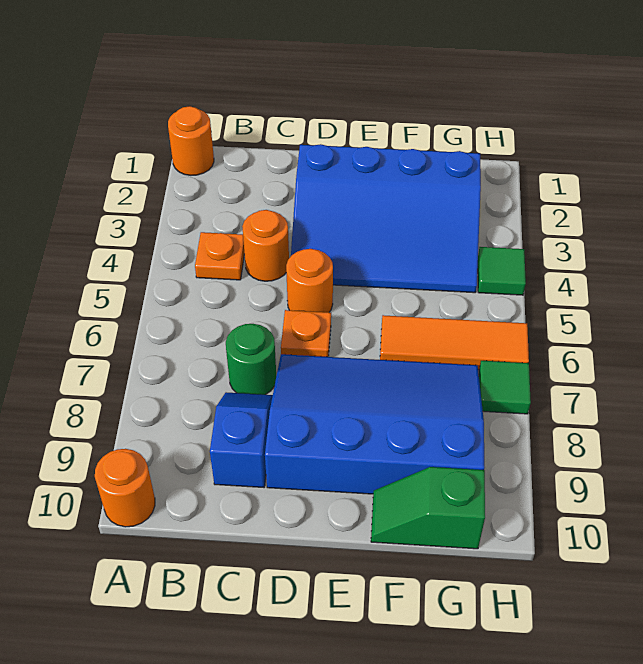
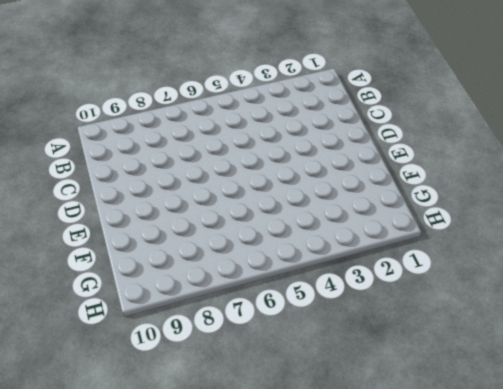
none -> orange 1x1 round brick [168,106,214,175]
none -> orange 1x1 round brick [95,449,155,527]
none -> orange 1x1 plate [195,232,244,280]

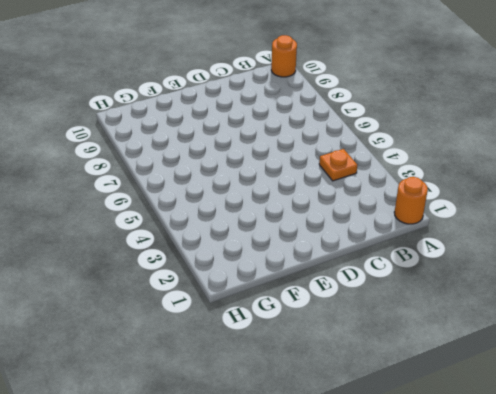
none -> orange 1x1 round brick [242,210,289,281]
none -> green 1x1 round brick [226,324,276,395]
none -> blue 1x2 slope [210,392,273,487]

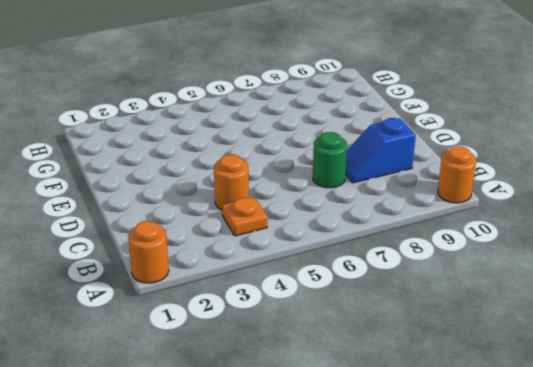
none -> blue 3x4 slope [291,144,481,293]
none -> orange 1x1 round brick [286,249,333,312]
none -> orange 1x1 plate [281,310,331,357]

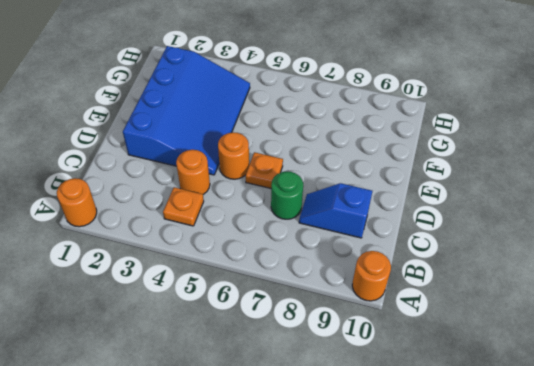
none -> blue 3x4 slope [265,354,485,494]
none -> orange 1x3 tile [380,315,529,370]
none -> green 1x2 slope [371,467,485,549]

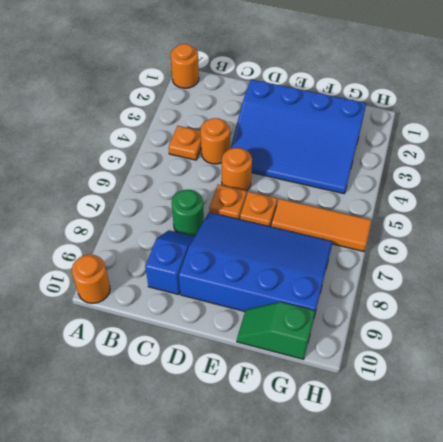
orange 1x1 plate [240,191,277,226] -> none
none -> green 1x1 tile [478,247,526,295]
none -> green 1x1 tile [479,361,531,414]

